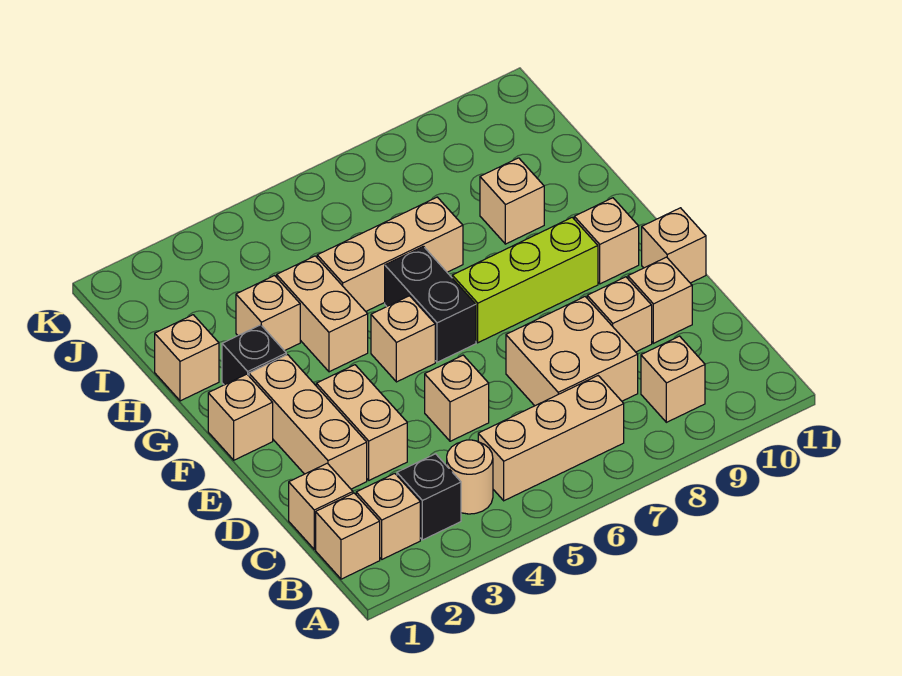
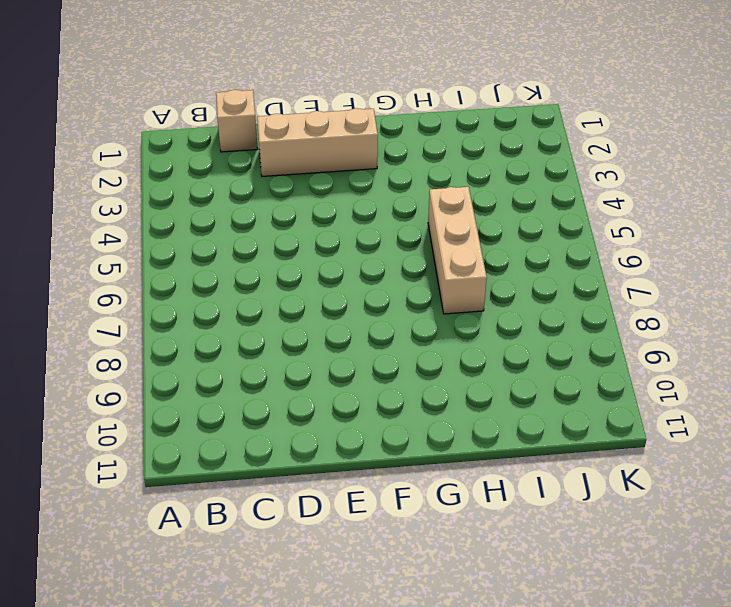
none -> tan 1x1 brick [316,493,380,579]
none -> tan 1x1 brick [356,474,420,559]
none -> black 1x1 brick [397,454,461,540]

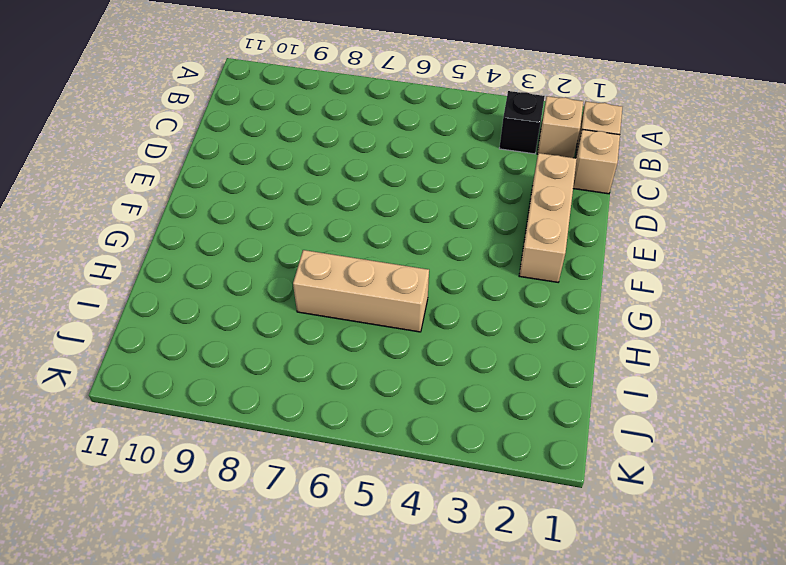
none -> tan 1x1 round brick [447,440,493,514]
none -> tan 1x3 brick [478,376,624,501]
none -> tan 1x1 brick [641,336,705,422]

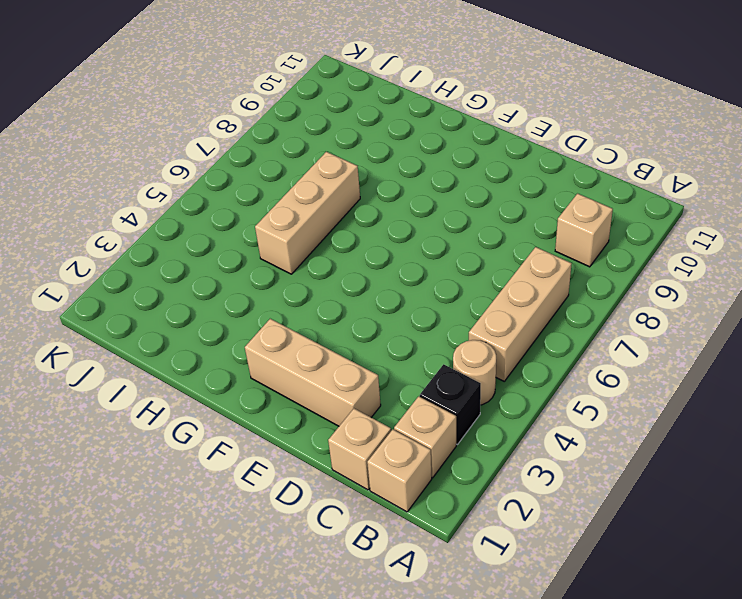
none -> tan 2x2 brick [506,297,638,406]
none -> tan 1x2 brick [316,365,407,480]
none -> tan 1x1 brick [425,355,489,441]

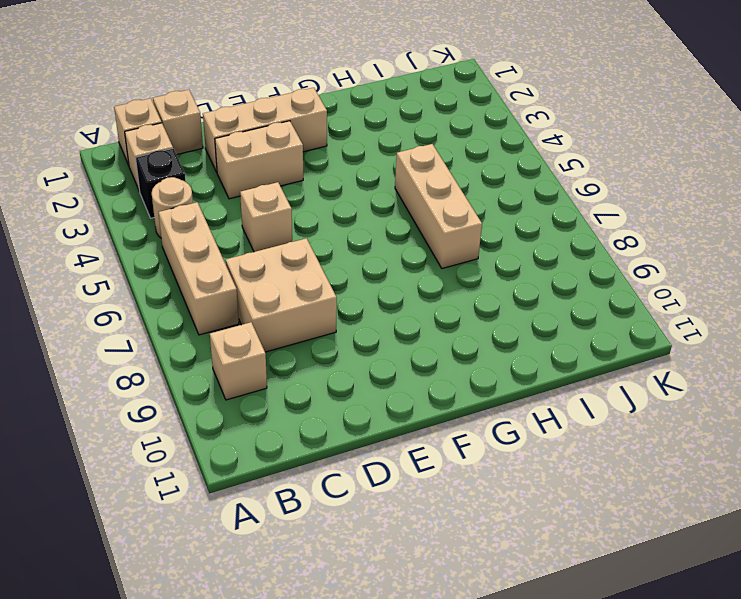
none -> tan 1x1 brick [587,277,652,352]
none -> tan 1x1 brick [628,257,692,343]
none -> tan 1x1 brick [642,208,706,283]

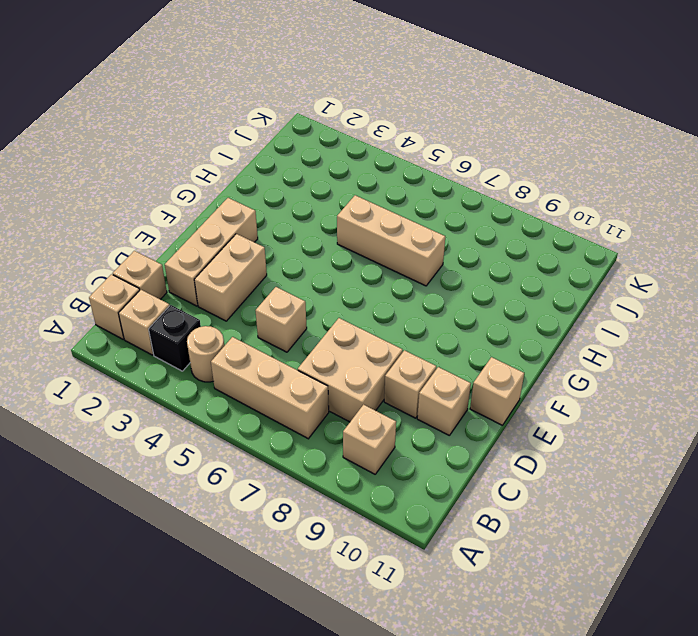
none -> tan 1x1 brick [208,374,273,460]
none -> tan 1x1 brick [371,296,435,382]
none -> black 1x2 brick [385,246,476,362]

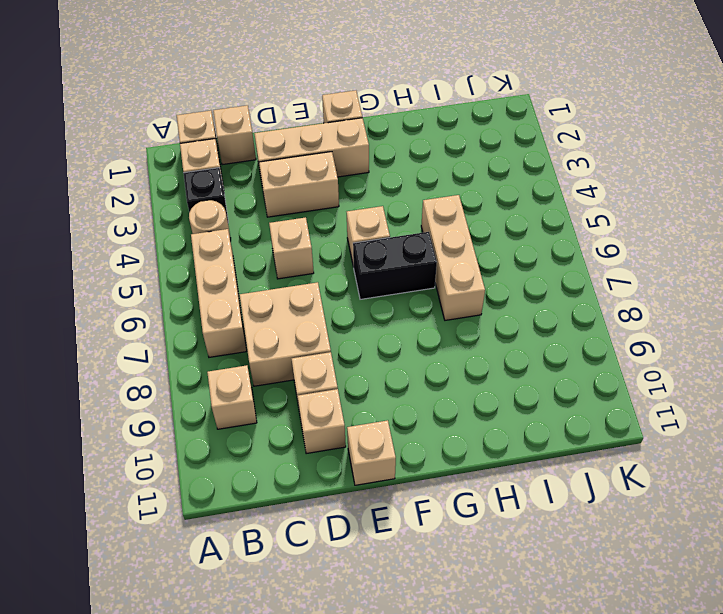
none -> lime 1x3 brick [452,217,598,343]
none -> tan 1x1 brick [574,198,639,284]
none -> black 1x1 brick [222,325,286,385]

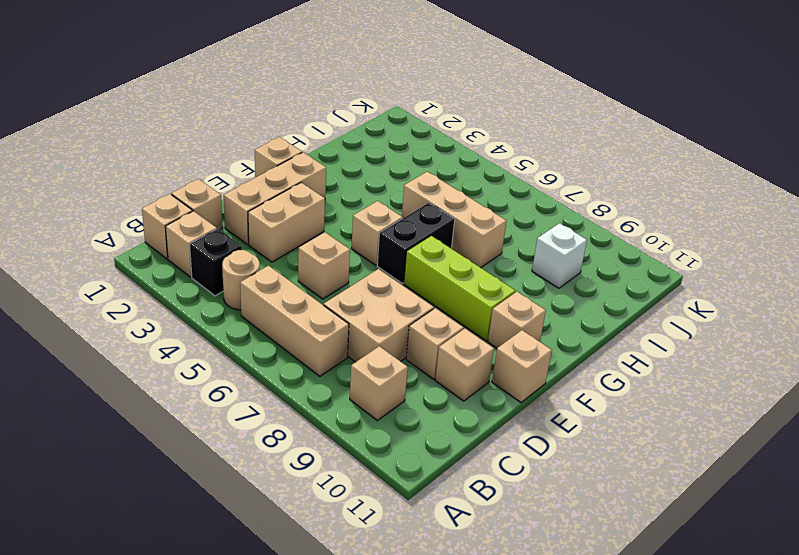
white 1x1 brick [532,223,587,288] -> none
none -> black 1x1 brick [222,325,286,385]
none -> tan 1x2 brick [277,256,368,372]
none -> tan 1x1 brick [155,315,219,401]

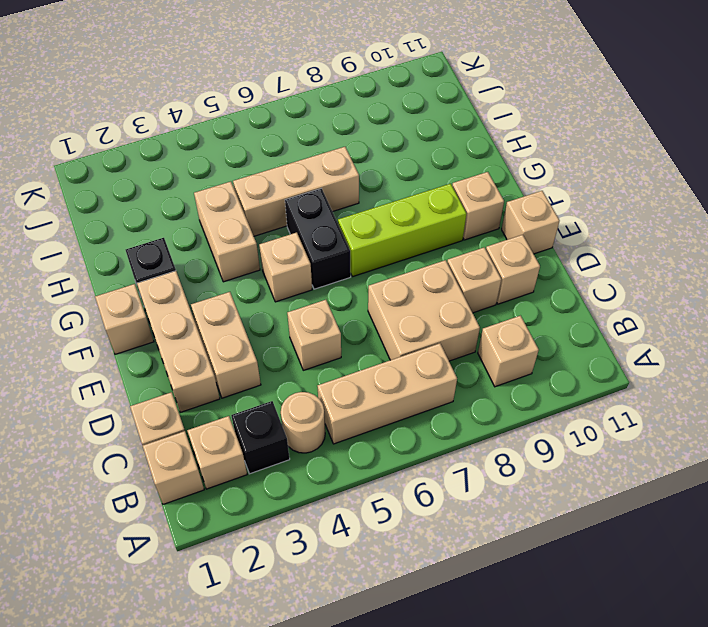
none -> tan 1x1 brick [155,315,219,401]
none -> tan 1x1 brick [236,276,300,351]
none -> tan 1x1 brick [480,158,544,244]

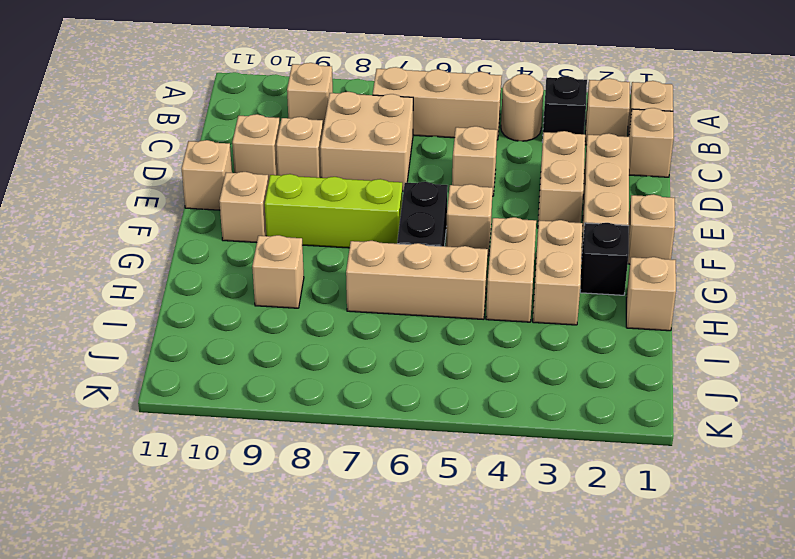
tan 1x2 brick [533,220,582,325] -> tan 1x1 brick [236,276,300,351]

